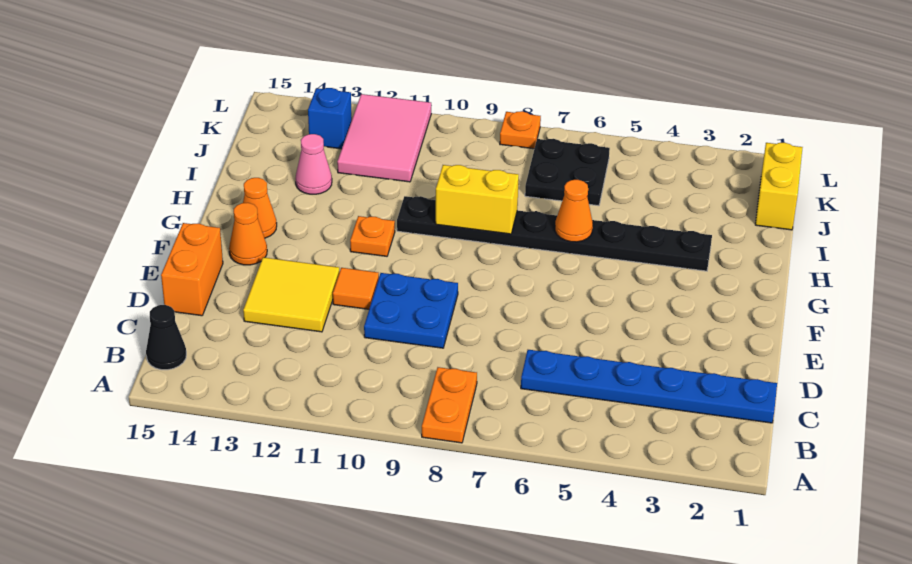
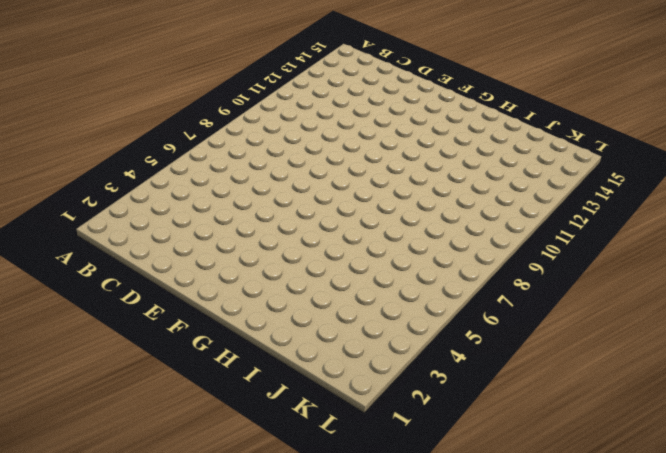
none -> orange 1x2 plate [422,367,477,443]
none -> black 1x1 cone [146,305,186,370]
none -> blue 1x6 plate [521,350,777,423]

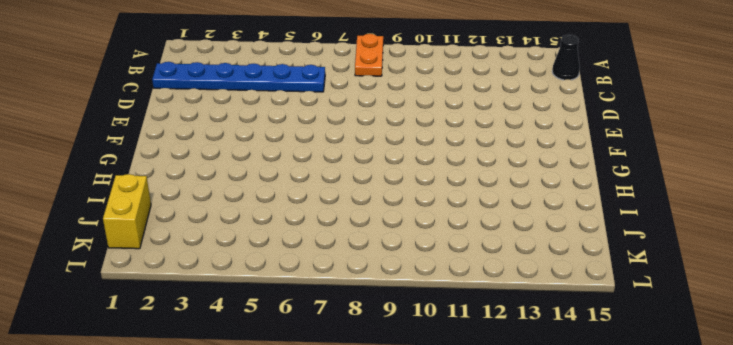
none -> blue 2x2 plate [364,273,458,348]
none -> yellow 2x2 tile [243,257,339,332]
none -> orange 1x2 brick [161,223,223,316]

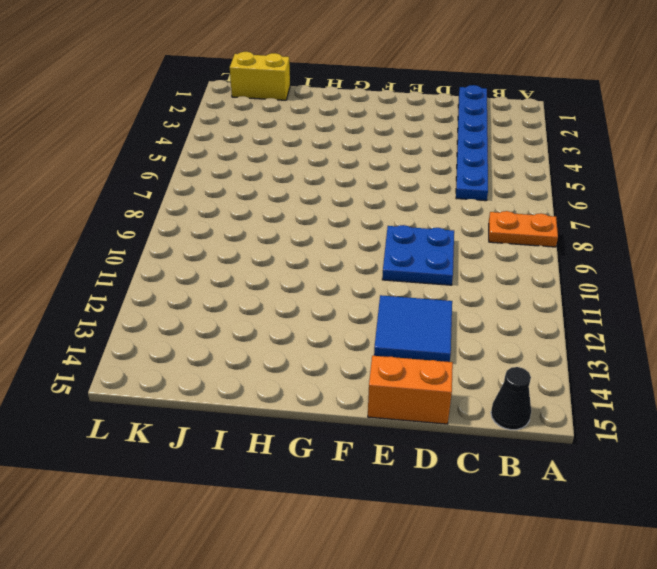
blue 2x2 tile [374,295,452,362] -> yellow 2x2 tile [243,257,339,332]
none -> orange 1x1 tile [333,268,379,309]
none -> orange 1x1 cone [229,203,267,265]
none -> orange 1x1 plate [350,216,395,256]

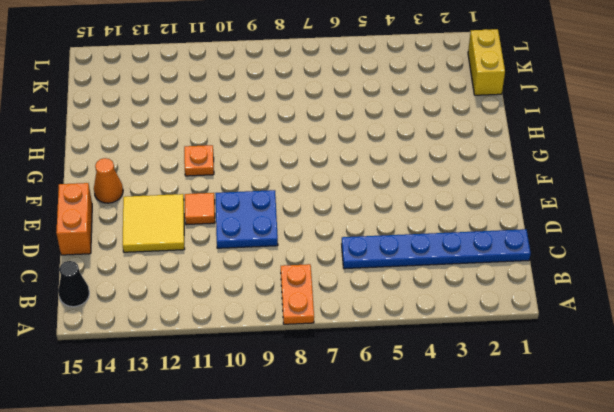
none -> orange 1x1 cone [243,178,277,238]
none -> black 1x8 plate [397,196,712,271]
none -> pink 1x1 cone [295,134,332,194]

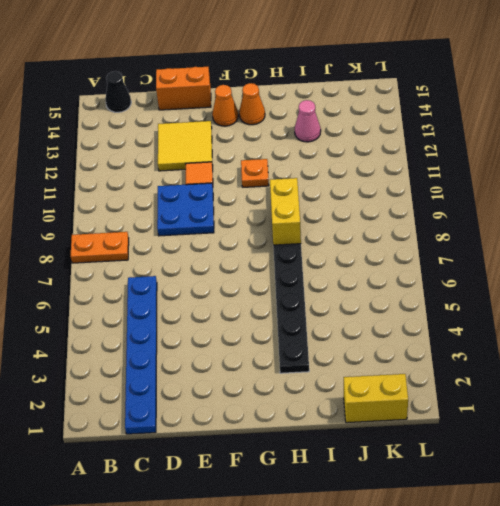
none -> black 2x2 plate [525,139,610,206]
none -> pink 2x3 tile [337,94,431,182]
none -> blue 1x1 brick [308,88,352,149]

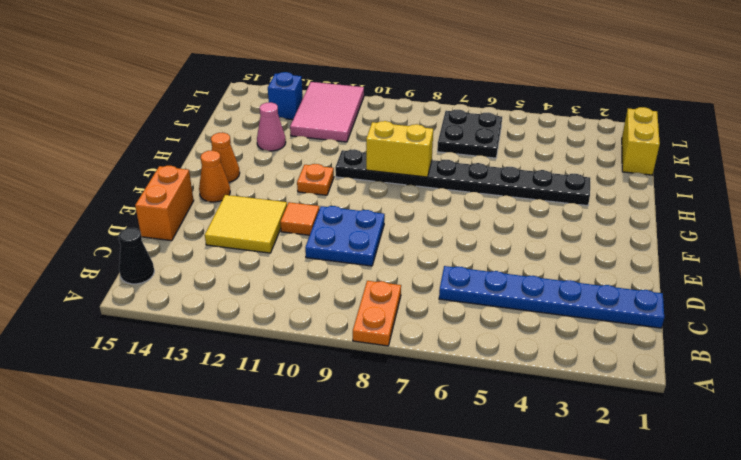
none -> orange 1x1 plate [500,111,541,149]
none -> orange 1x1 cone [555,180,593,242]

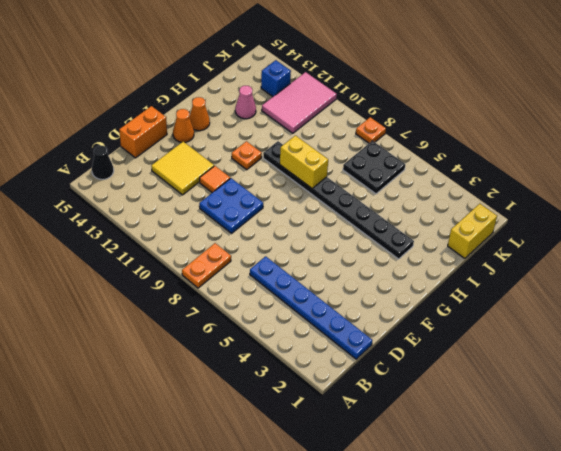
none -> orange 1x1 cone [555,180,593,242]

